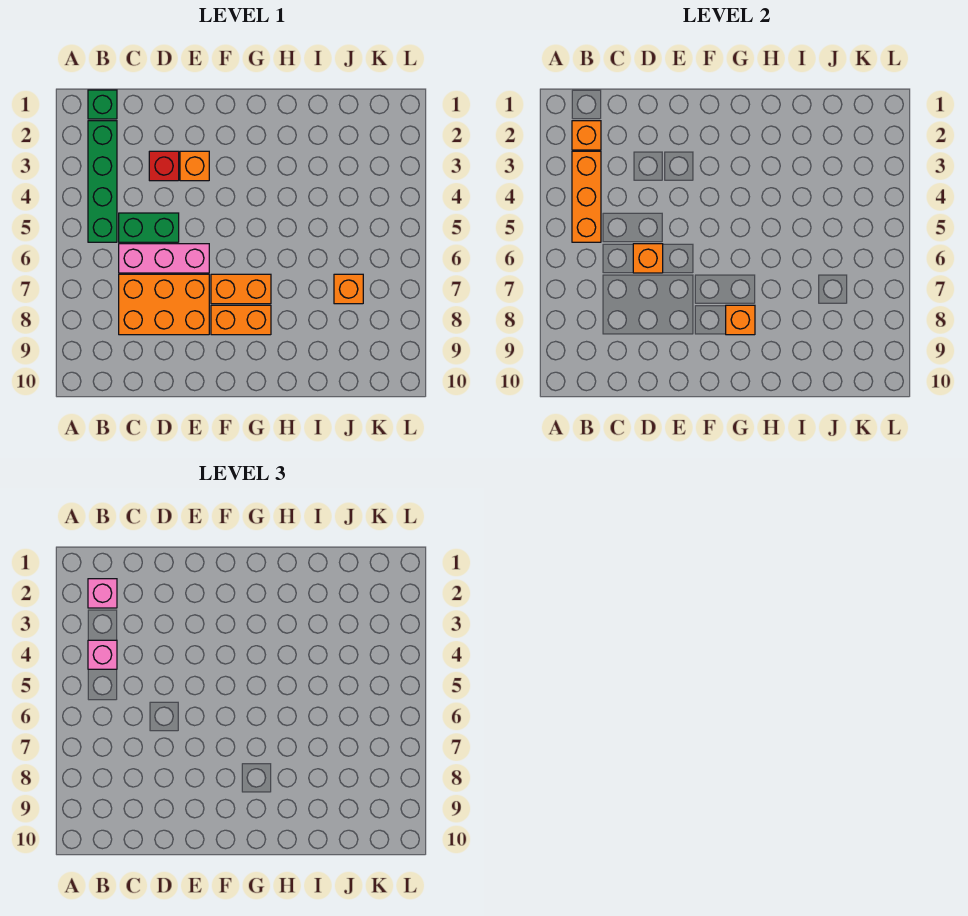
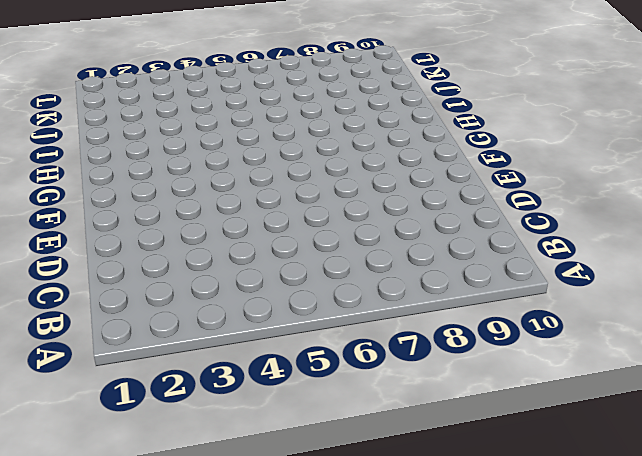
none -> green 1x1 brick [88,90,117,119]
none -> green 1x4 brick [88,121,117,242]
none -> green 1x2 brick [119,213,179,242]

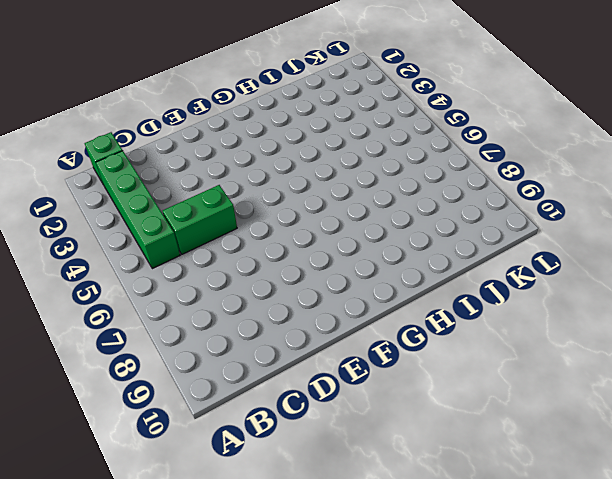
none -> pink 1x3 brick [119,244,209,273]
none -> orange 2x3 brick [119,274,209,335]
none -> red 1x1 brick [149,151,179,181]

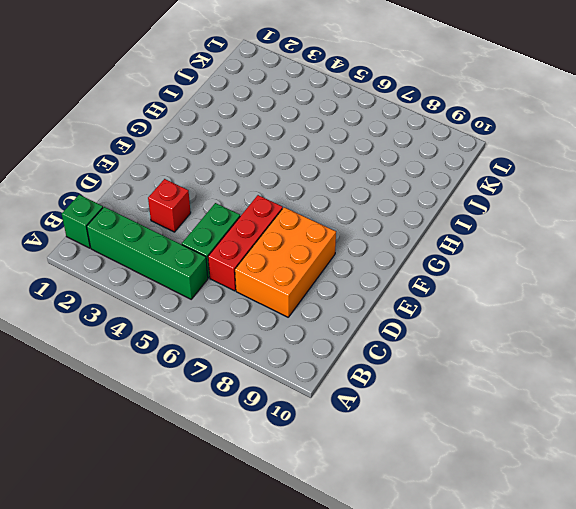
red 1x3 brick [208,195,283,291] -> pink 1x3 brick [119,244,209,273]
none -> orange 1x1 brick [180,151,209,181]
none -> orange 1x2 brick [211,274,271,304]
none -> orange 1x2 brick [211,305,271,335]

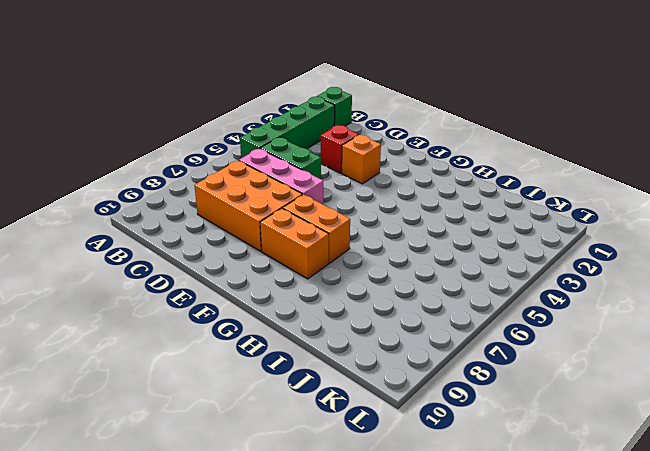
none -> orange 1x1 brick [334,274,363,304]
none -> orange 1x1 brick [572,121,601,150]
none -> orange 1x3 brick [572,151,601,242]

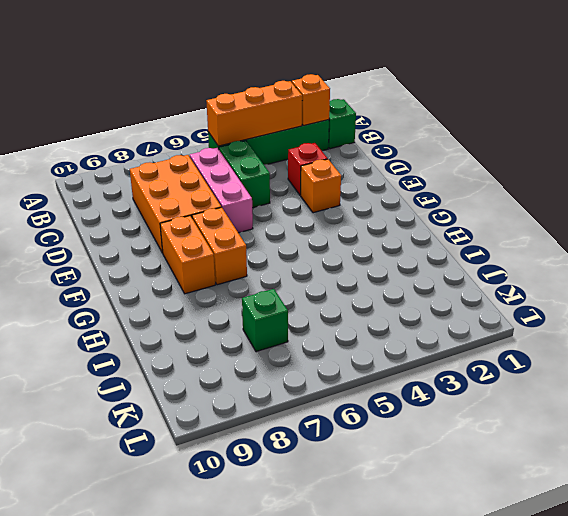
green 1x1 brick [242,289,288,352] -> orange 1x1 brick [334,274,363,304]
none -> orange 1x1 brick [633,244,663,273]
none -> orange 1x1 brick [726,305,755,335]
none -> pink 1x1 brick [88,579,117,608]

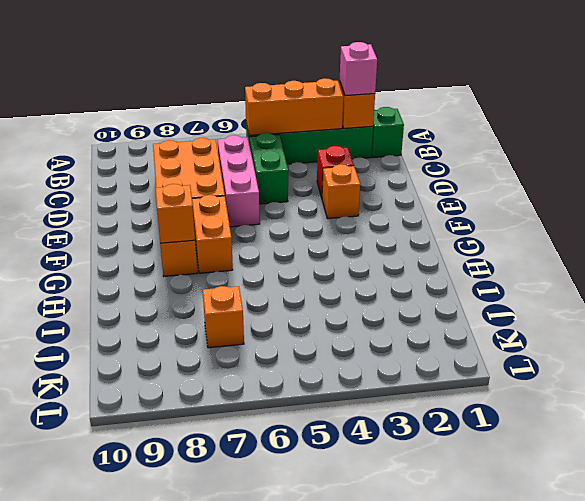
none -> orange 1x1 brick [633,244,663,273]
none -> pink 1x1 brick [88,640,117,669]

